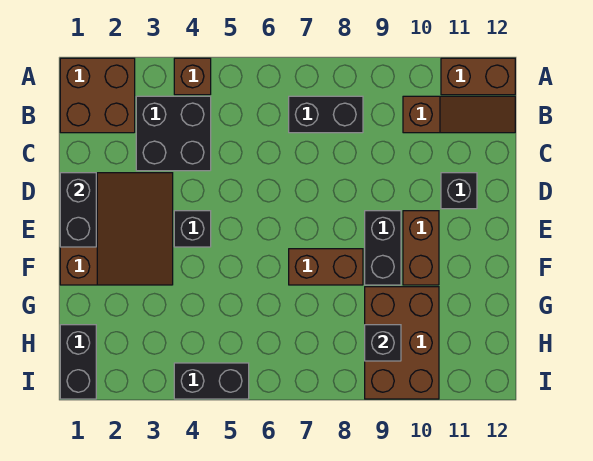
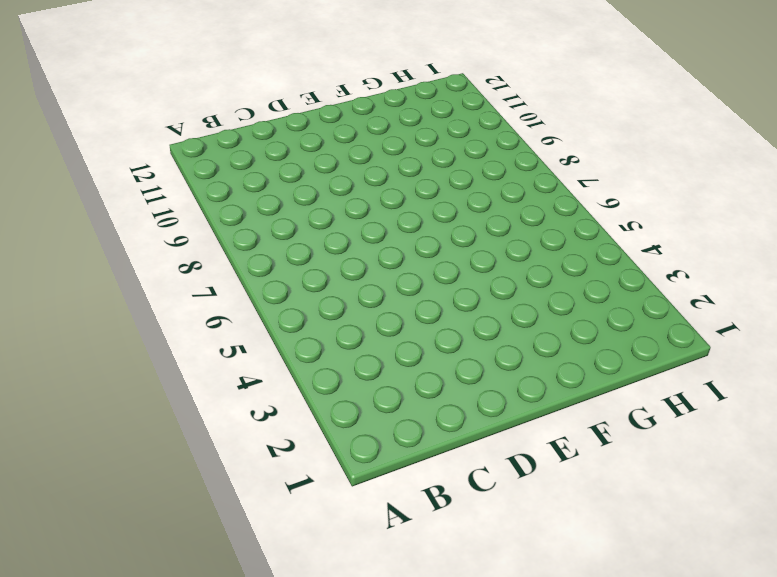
none -> brown 2x2 brick [60,58,135,133]
none -> brown 1x1 brick [174,58,211,95]
none -> brown 1x2 brick [441,58,515,95]

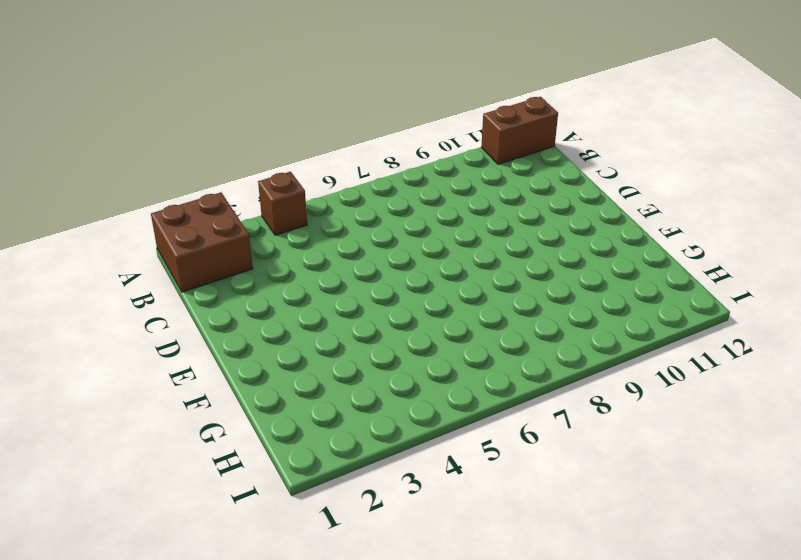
none -> black 2x2 brick [136,96,211,171]
none -> black 1x2 brick [289,96,363,133]
none -> brown 1x3 slope [403,96,515,133]

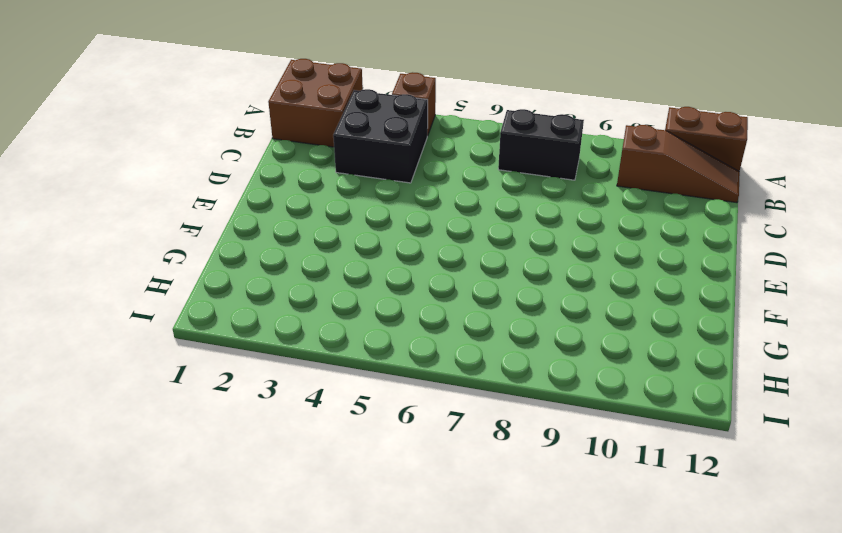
none -> brown 3x3 slope [60,173,173,285]
none -> black 1x1 brick [441,173,477,209]
none -> black 1x1 brick [174,211,211,247]

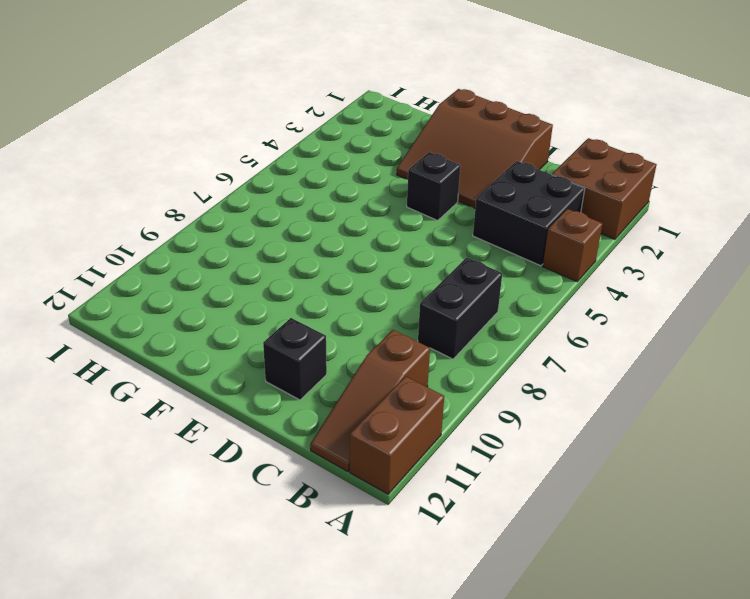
none -> black 1x2 brick [365,211,401,285]
none -> brown 1x2 brick [403,211,439,285]
none -> brown 1x2 brick [289,249,363,285]

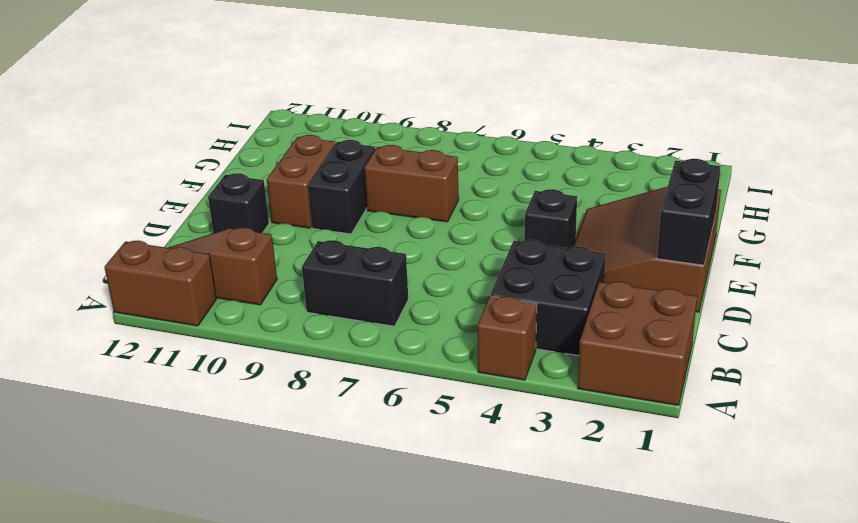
none -> brown 2x3 brick [365,287,439,399]
none -> black 1x2 brick [60,325,96,399]
none -> black 1x2 brick [174,363,249,399]

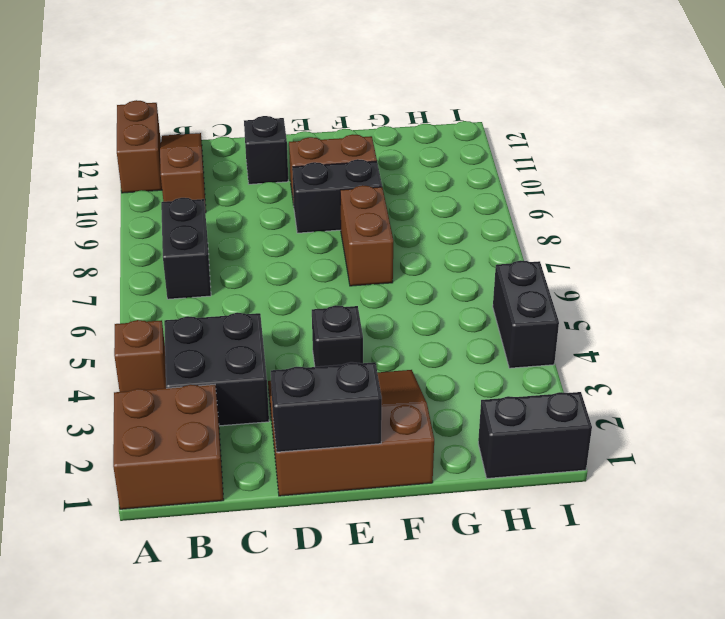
none -> brown 2x3 brick [365,287,439,399]
none -> black 1x1 brick [365,325,401,361]

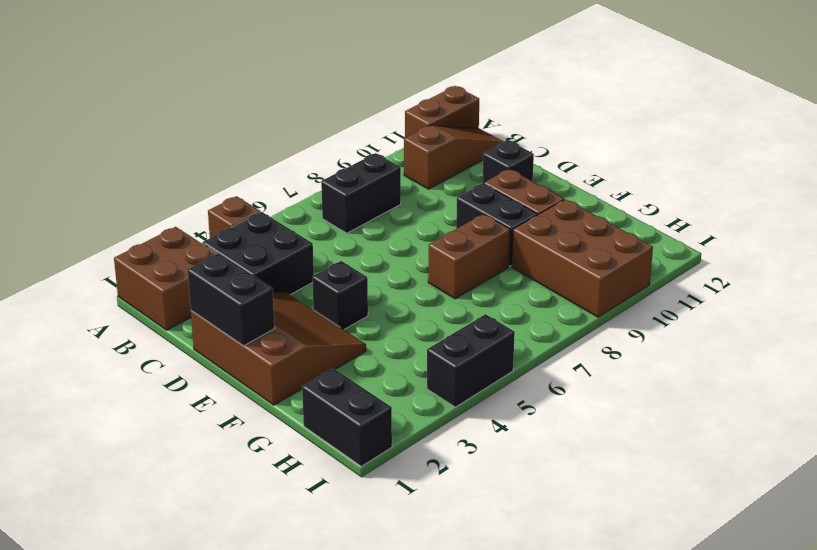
none -> black 1x1 brick [365,325,401,361]

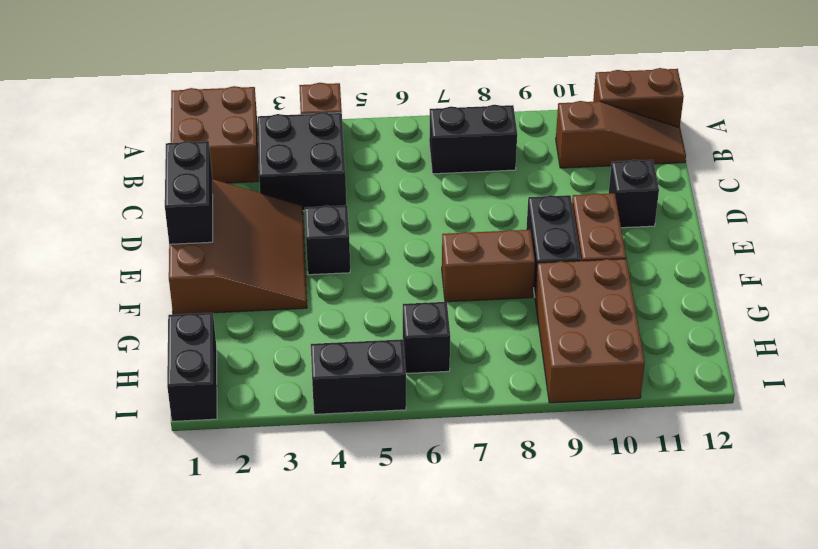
black 1x1 brick [403,302,450,373] -> black 1x1 brick moved to [365,325,401,361]

